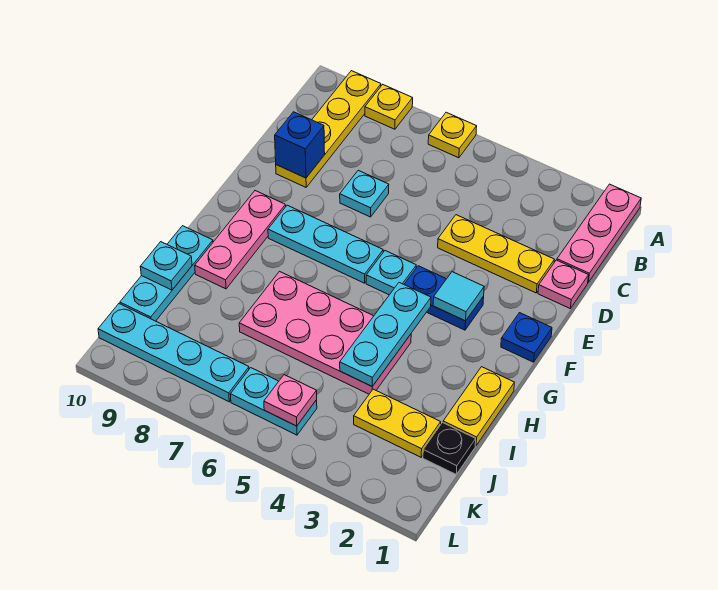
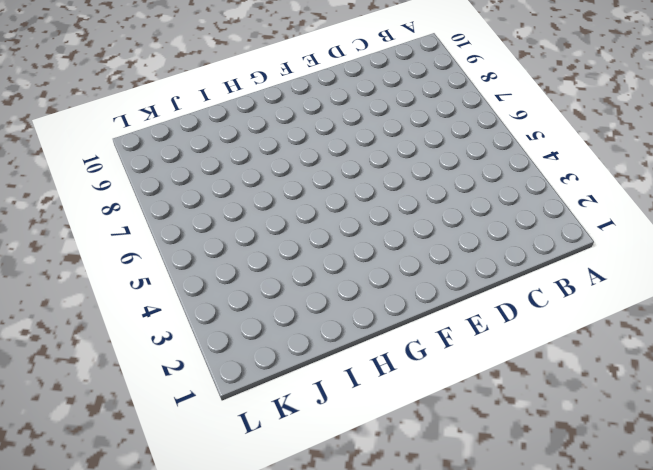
none -> pink 1x3 plate [557,184,641,282]
none -> yellow 1x1 plate [428,112,477,158]
none -> yellow 1x1 plate [365,85,413,129]

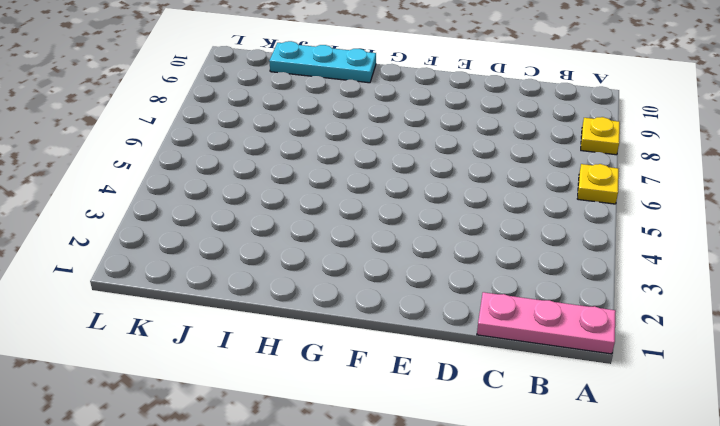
none -> yellow 1x4 plate [276,71,381,187]
none -> pink 1x1 plate [538,260,589,308]
none -> yellow 1x3 plate [438,215,554,293]

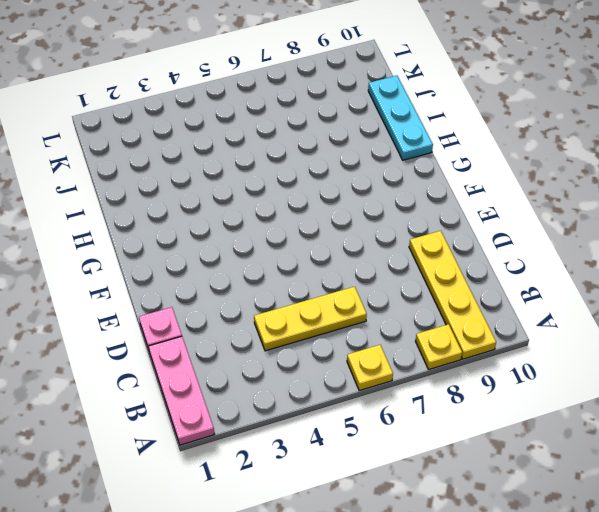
yellow 1x3 plate [254,287,367,351] -> yellow 1x3 plate moved to [438,215,554,293]
none -> cyan 1x1 plate [340,170,389,217]
none -> blue 1x1 plate [501,313,552,362]
none -> blue 1x2 plate [404,266,484,330]

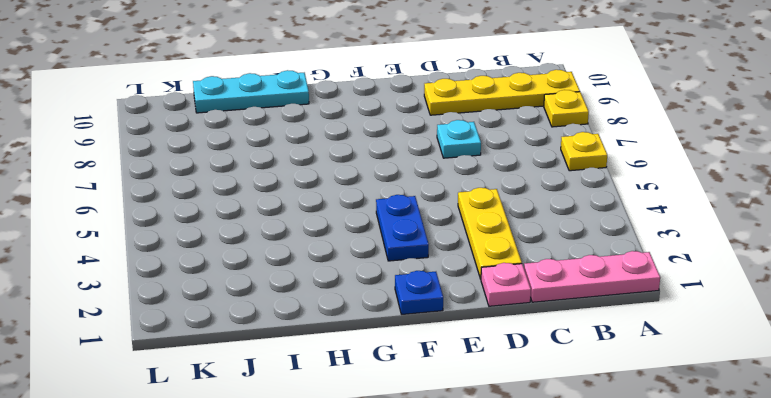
none -> cyan 1x1 plate [366,251,416,295]
none -> cyan 1x3 plate [268,205,383,283]
none -> pink 1x3 plate [195,191,286,289]

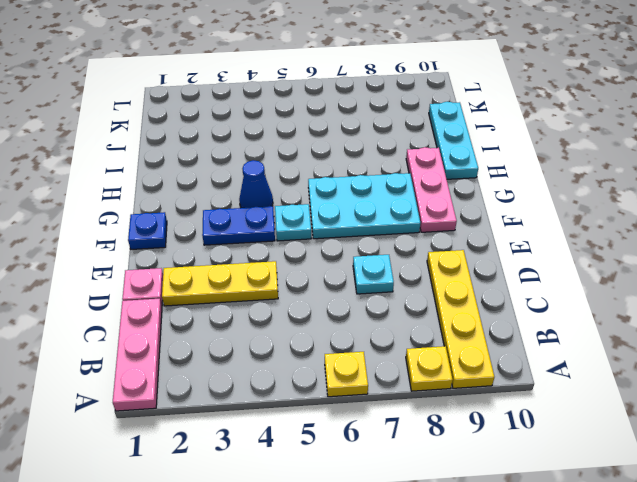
cyan 2x3 plate [308,173,421,239] -> cyan 1x3 plate [268,205,383,283]
blue 1x1 cone [239,160,273,208] -> none
none -> yellow 1x2 plate [443,367,514,446]
none -> pink 2x4 plate [239,272,411,394]
none -> black 1x1 plate [423,423,476,474]

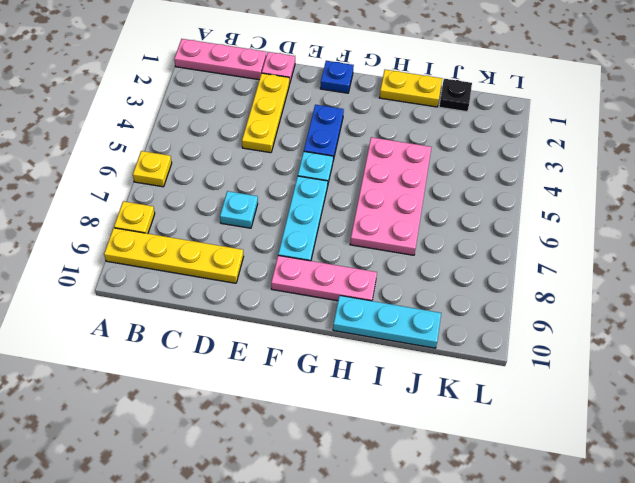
none -> yellow 1x2 plate [354,389,441,457]
none -> cyan 1x2 plate [230,368,317,435]
none -> cyan 1x4 plate [98,304,249,402]

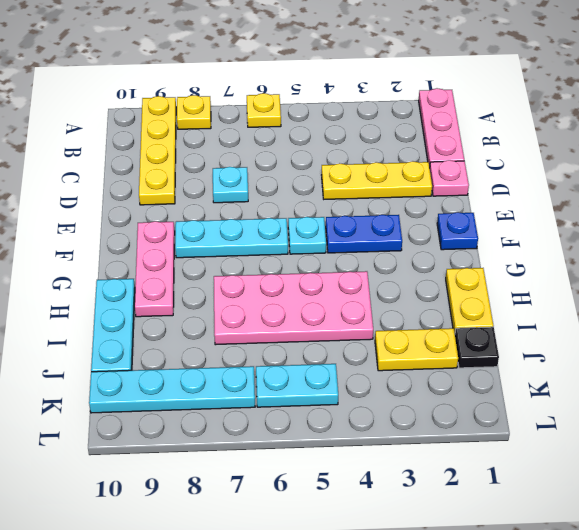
none -> blue 1x1 brick [275,112,325,178]
none -> cyan 1x1 tile [433,272,484,321]
none -> cyan 1x3 plate [340,283,431,386]

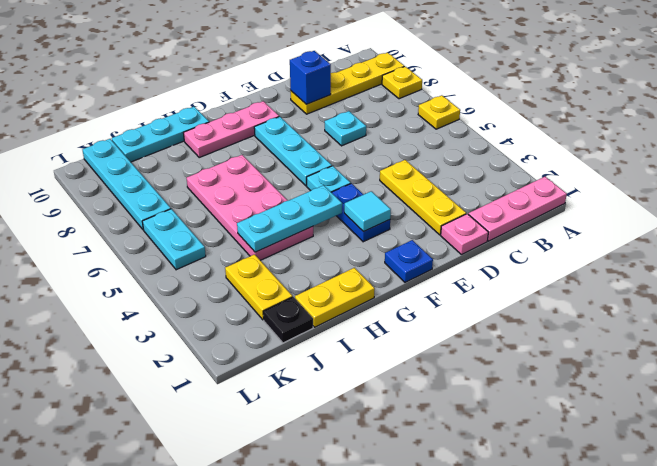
none -> cyan 1x1 plate [140,242,192,290]
none -> pink 1x1 plate [264,375,317,426]

